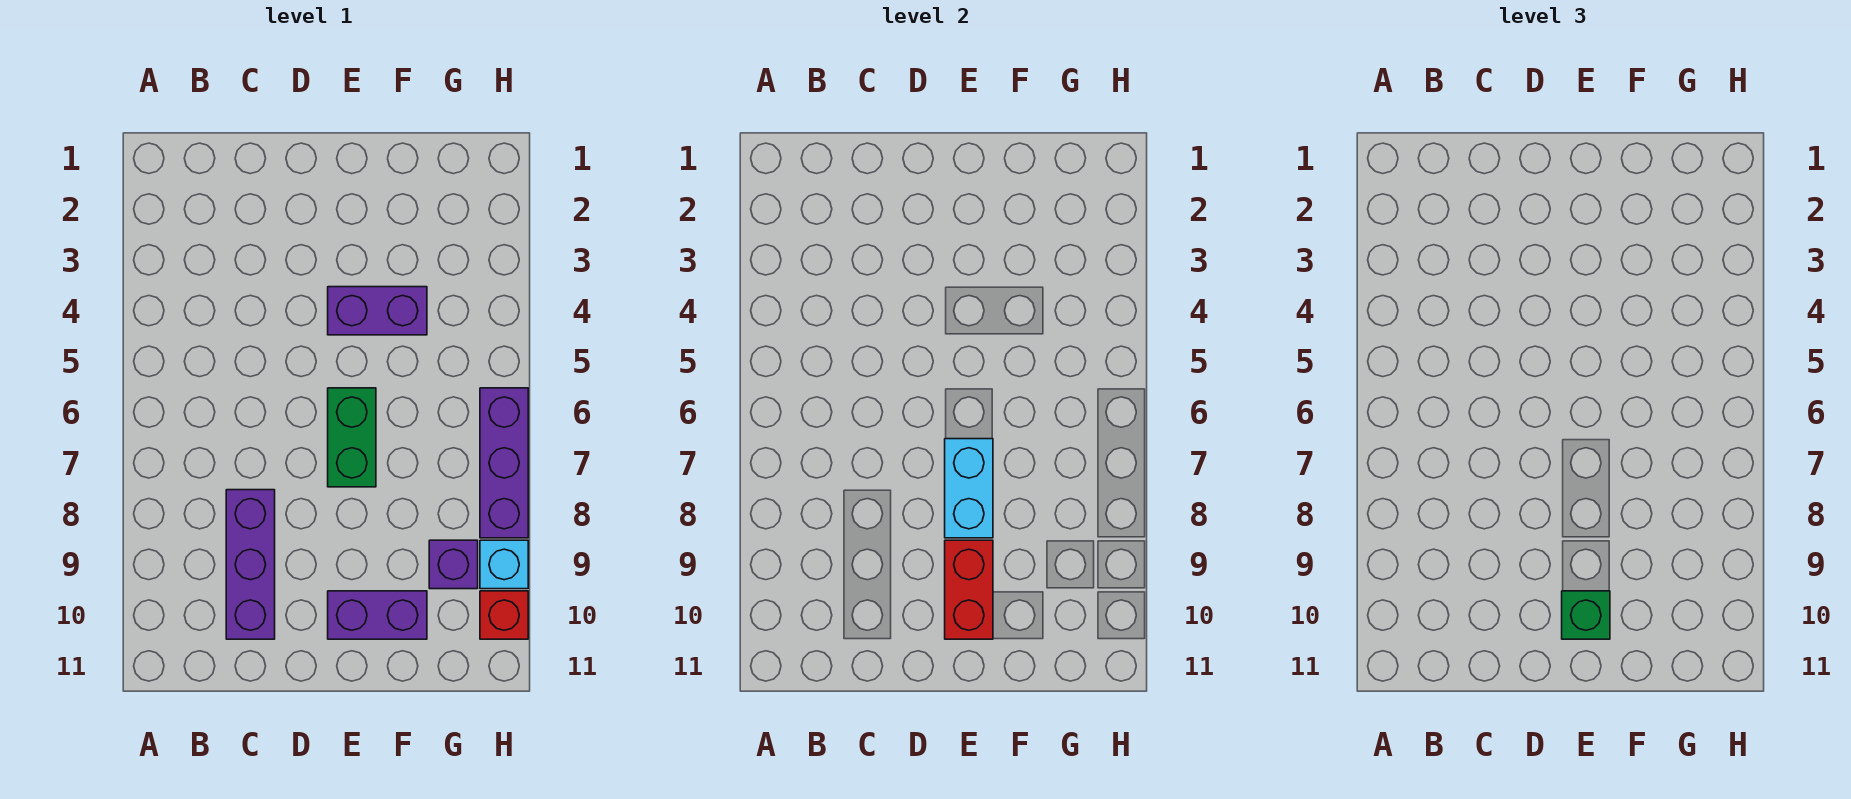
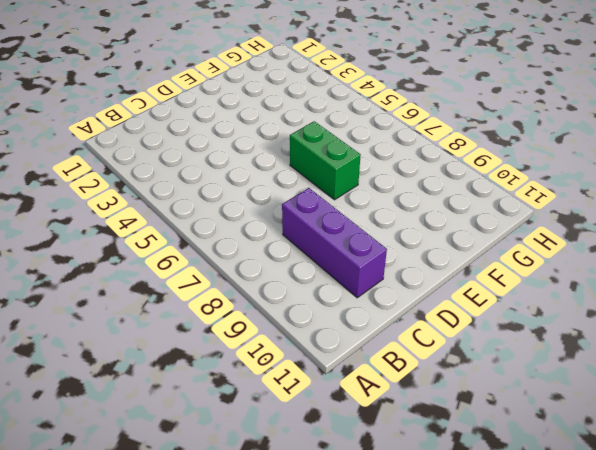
none -> purple 1x2 brick [328,287,427,335]
none -> purple 1x2 brick [328,591,427,639]

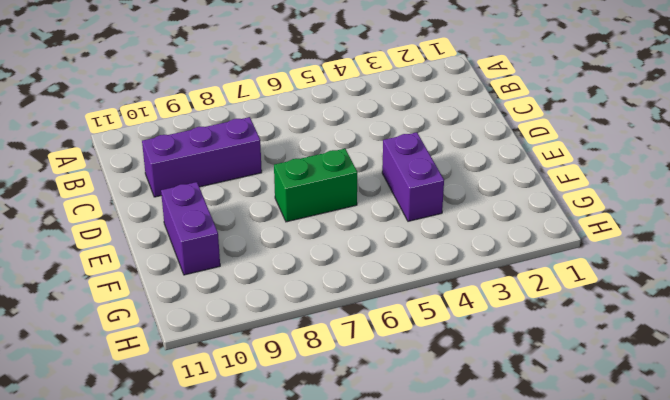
none -> purple 1x1 brick [429,540,478,589]
none -> purple 1x3 brick [480,388,528,538]

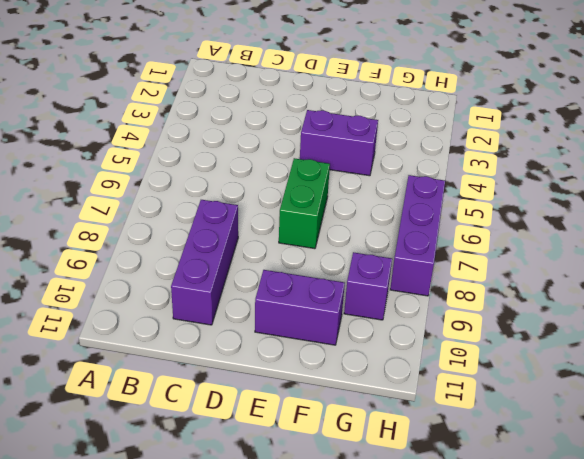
none -> cyan 1x1 brick [480,540,528,589]
none -> red 1x1 brick [480,591,528,639]

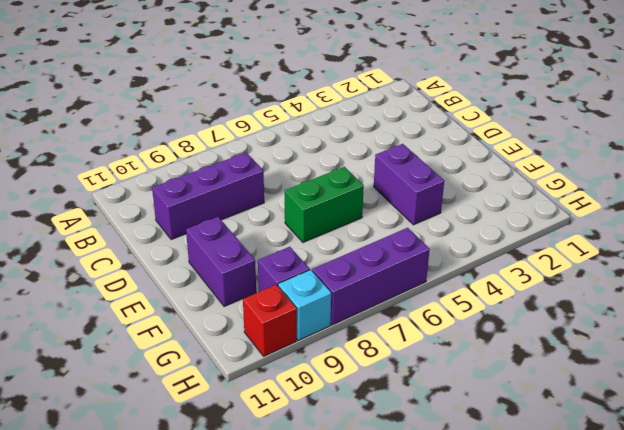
none -> cyan 1x2 brick [945,439,993,538]
none -> red 1x2 brick [945,540,993,639]

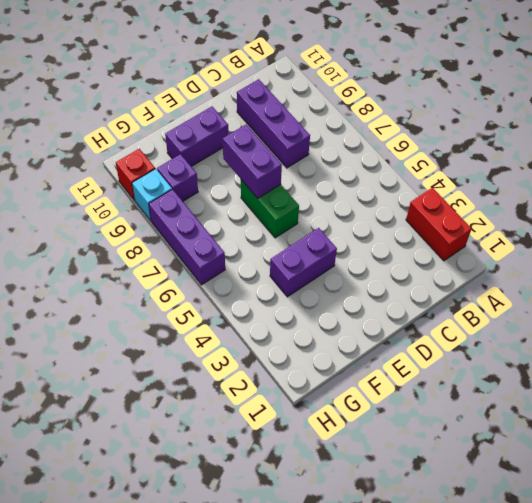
red 1x2 brick [406,188,472,261] -> red 1x2 brick moved to [945,540,993,639]
purple 1x2 brick [223,125,282,198] -> cyan 1x2 brick [945,439,993,538]
none -> green 1x1 brick [1562,591,1610,639]

